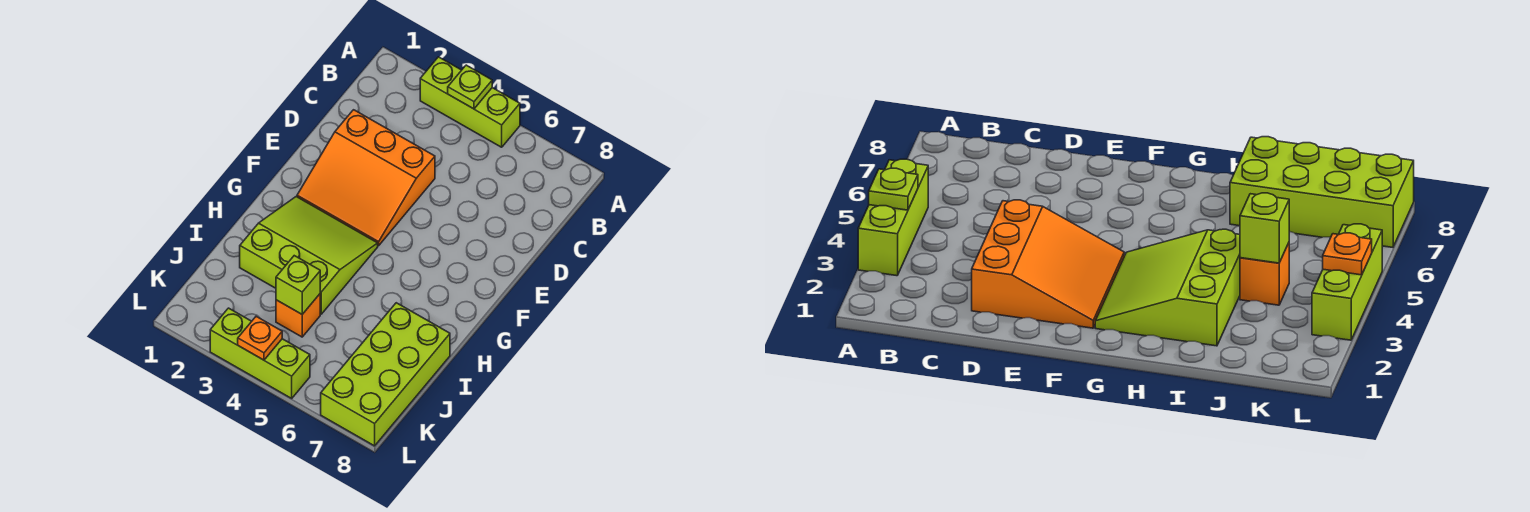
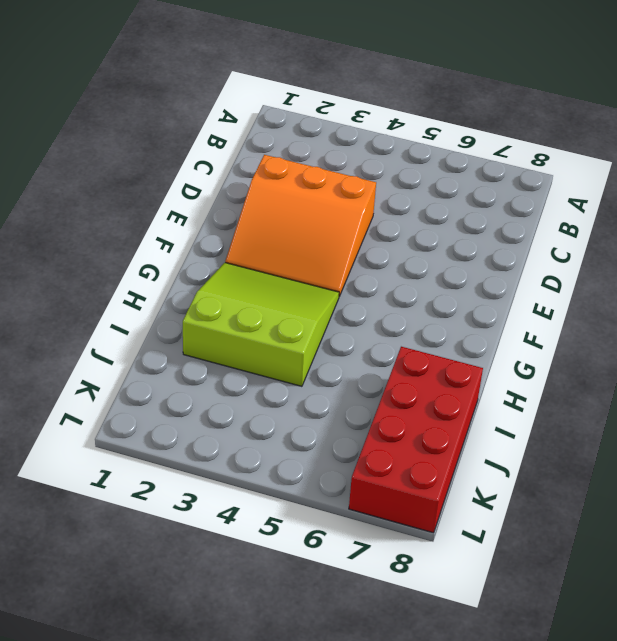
red 2x4 brick [349,347,483,533] -> lime 2x4 brick [321,303,450,446]
none -> lime 1x3 brick [420,57,520,147]
none -> orange 1x1 brick [276,294,320,337]

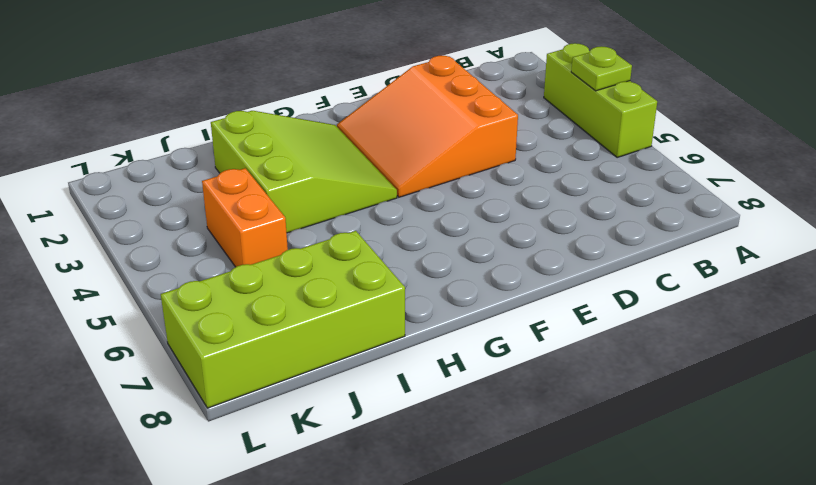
orange 1x2 brick [202,168,288,267] -> orange 1x1 brick [276,294,320,337]
none -> lime 1x3 brick [210,308,310,398]
none -> lime 1x1 brick [276,256,320,314]

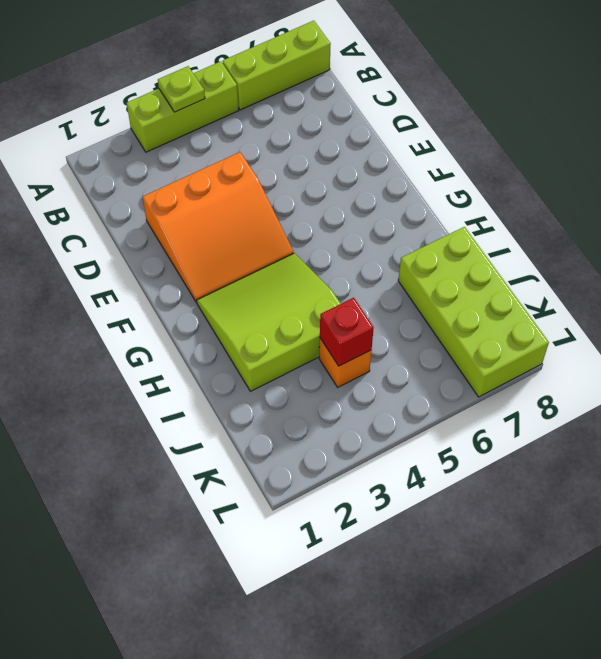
lime 1x3 brick [223,21,331,110] -> lime 1x3 brick moved to [210,308,310,398]
red 1x1 brick [320,298,374,366] -> lime 1x1 brick [276,256,320,314]
none -> orange 1x1 plate [238,316,282,360]

